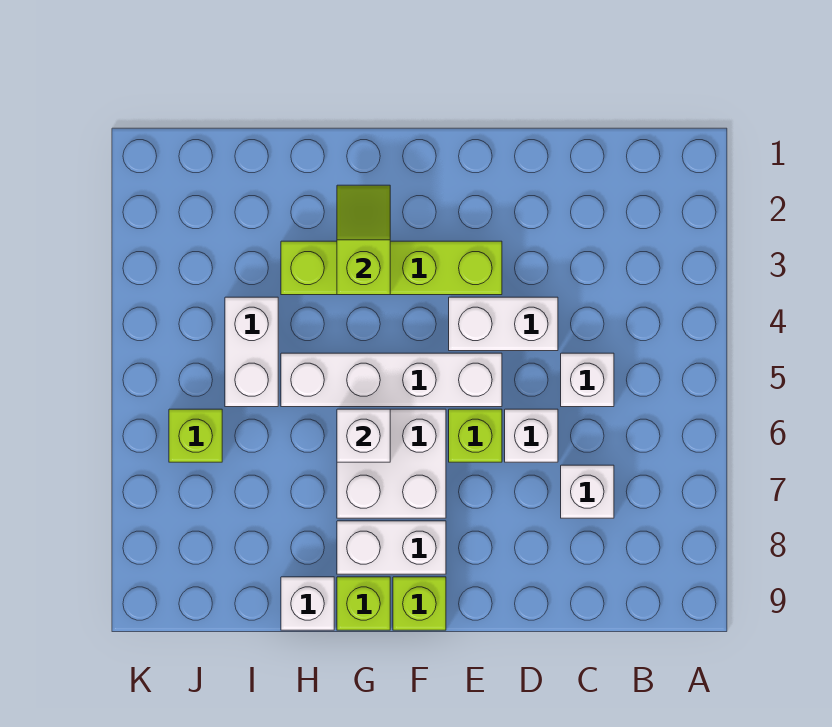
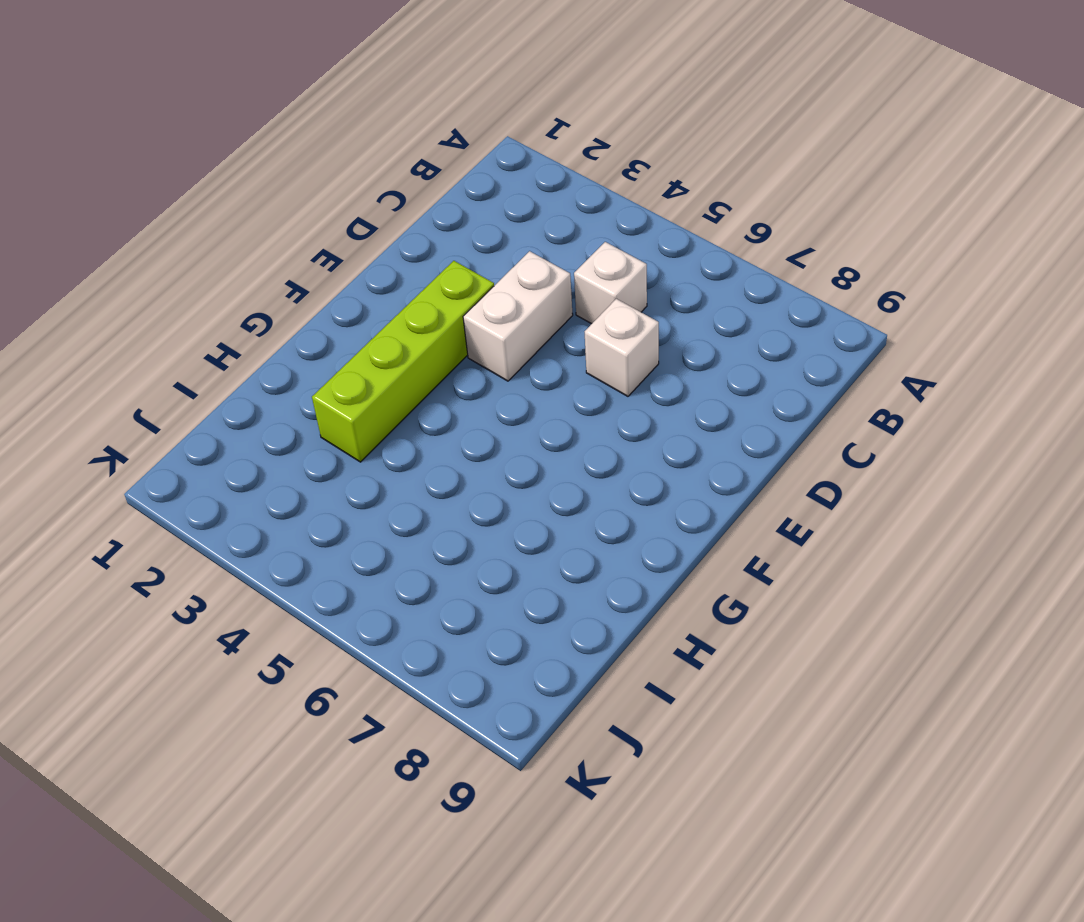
none -> white 1x1 brick [561,465,614,518]
none -> white 1x4 brick [281,353,502,407]
none -> lime 1x1 brick [449,409,502,462]

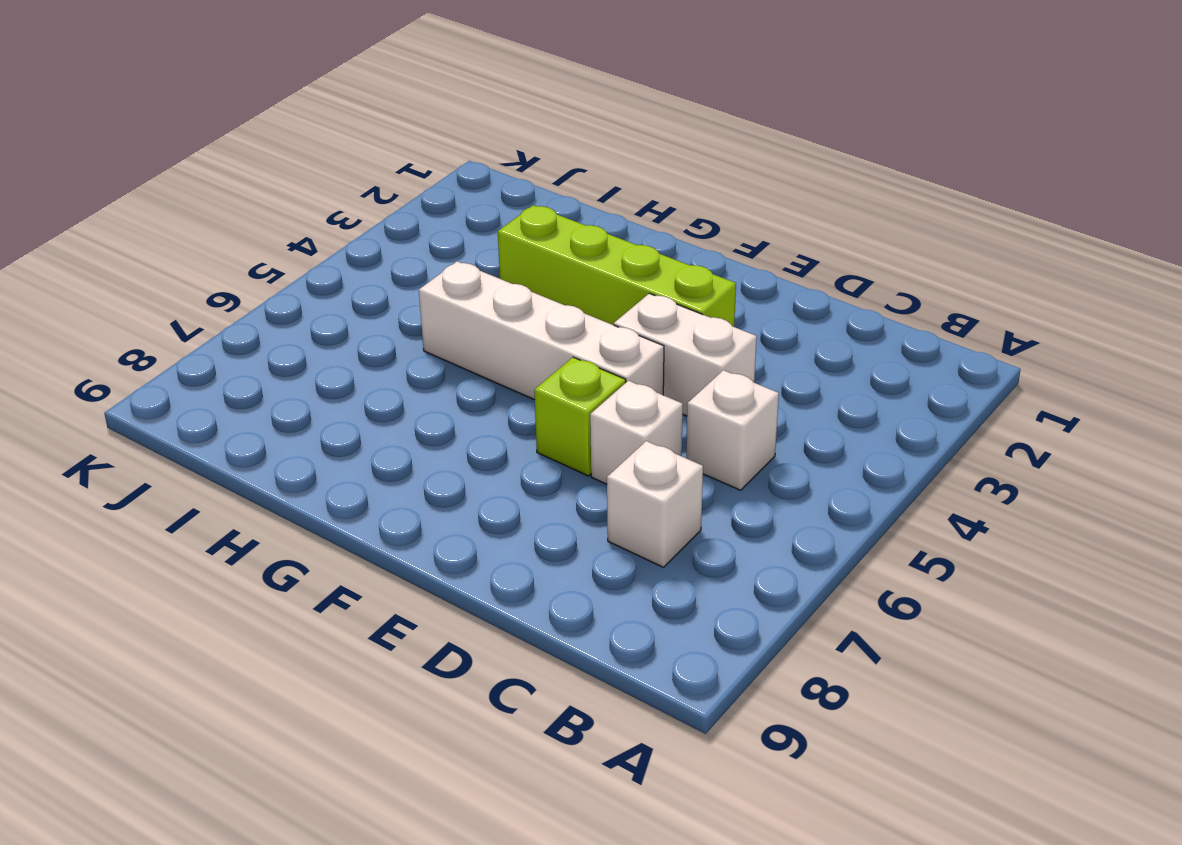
none -> white 2x2 brick [337,409,446,518]
none -> white 1x2 brick [337,521,446,574]
none -> lime 1x1 brick [393,577,446,630]

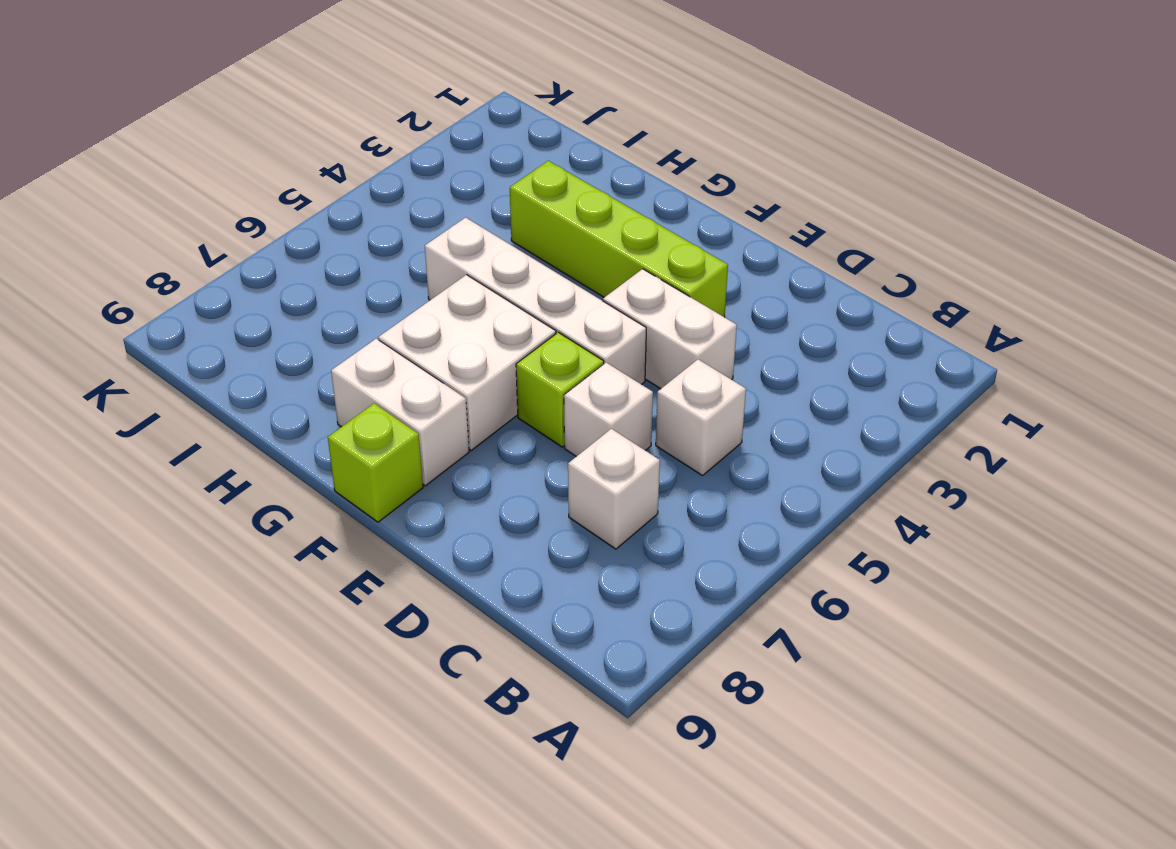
none -> lime 1x1 brick [337,577,390,630]
none -> white 1x1 brick [281,577,334,630]
none -> white 1x2 brick [225,297,278,407]

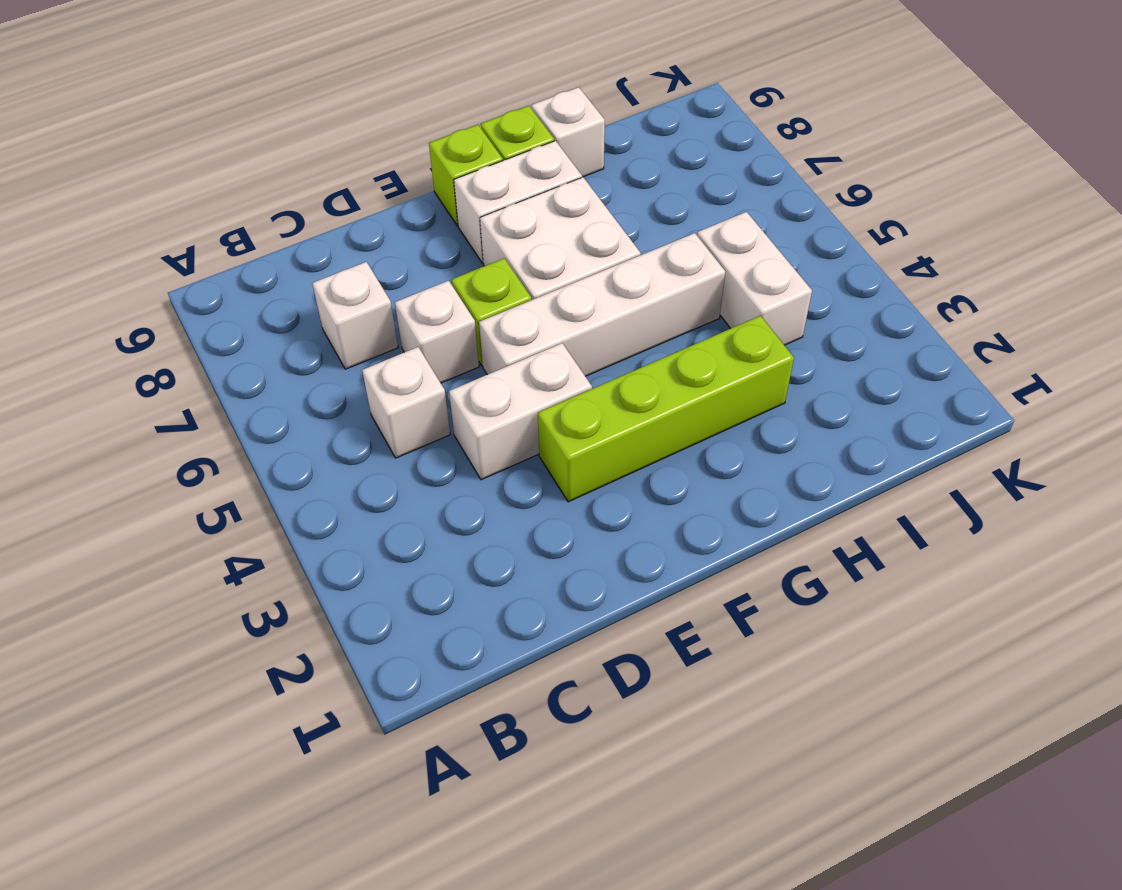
none -> lime 1x1 brick [169,409,222,462]
none -> lime 1x2 slope [337,185,390,295]
none -> white 1x1 brick [337,409,390,462]

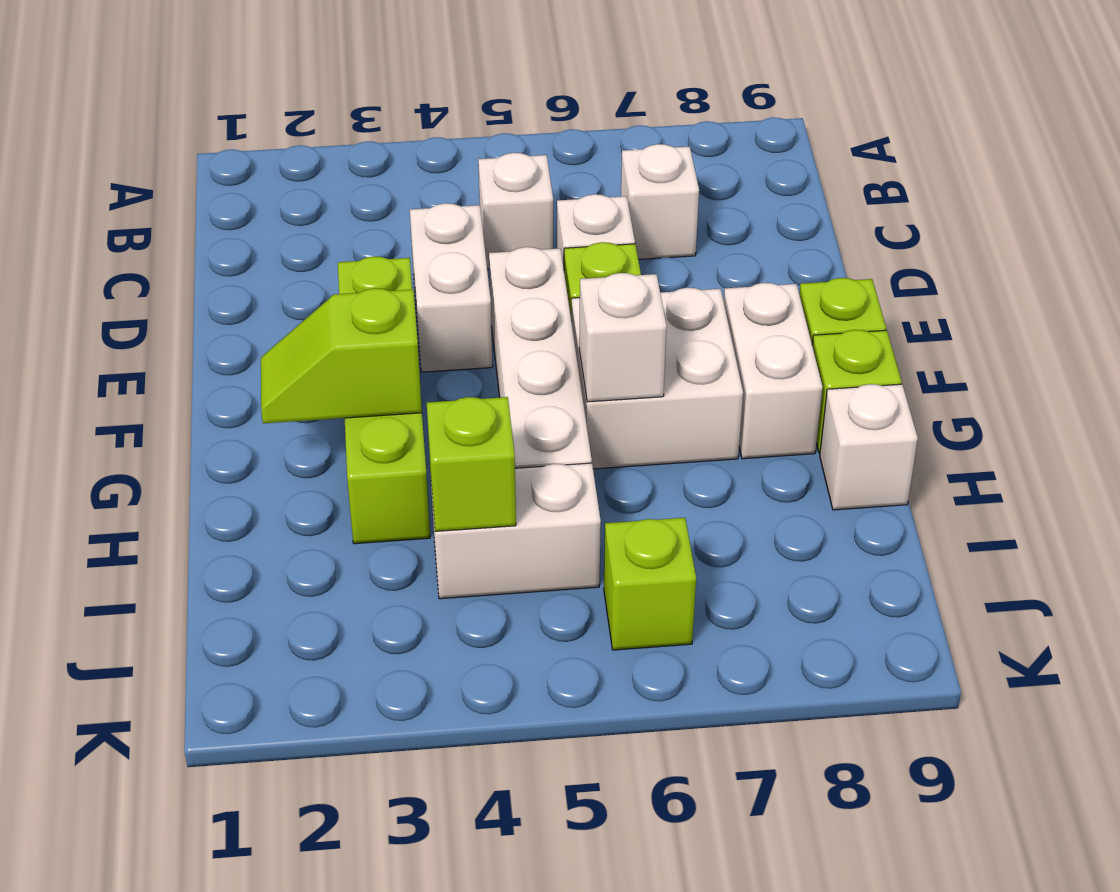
lime 1x1 brick [427,397,516,531] -> none

